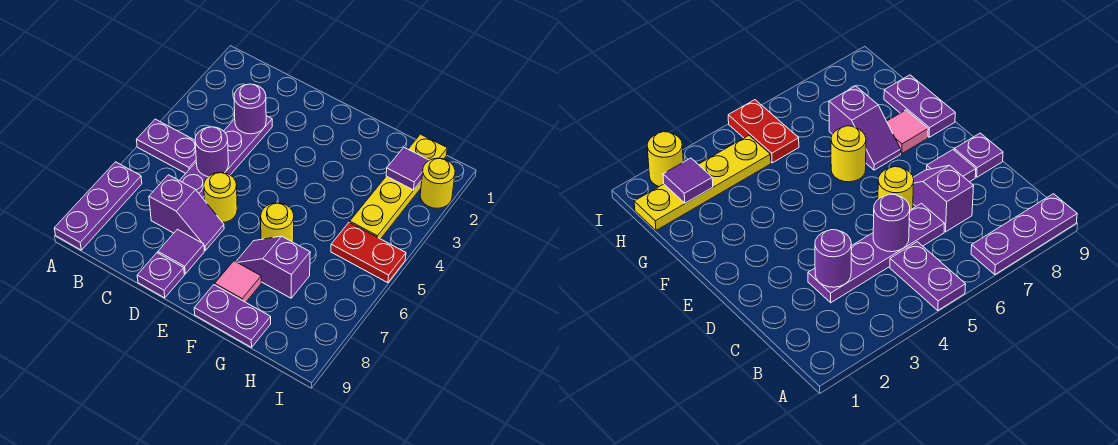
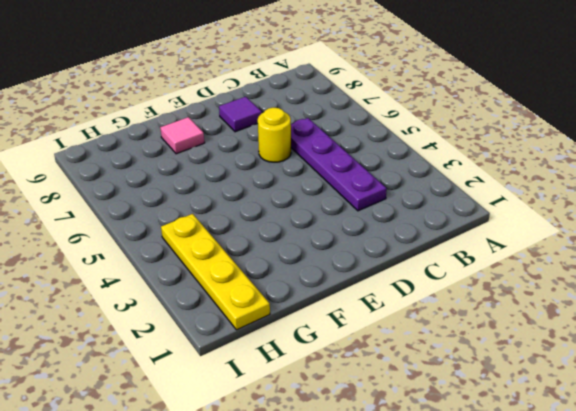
none -> purple 1x2 plate [137,119,196,173]
none -> purple 1x3 plate [54,162,142,250]
none -> purple 1x2 slope [149,175,224,250]

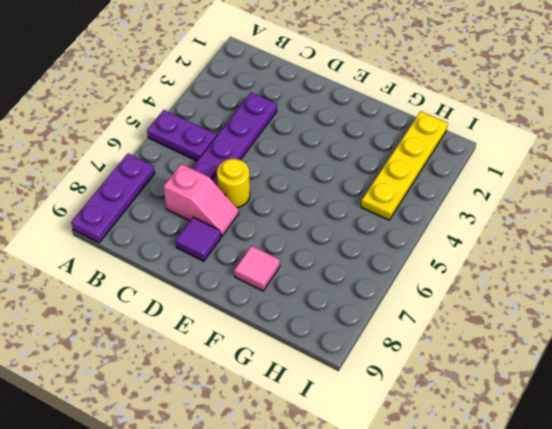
pink 1x2 slope [164,164,239,237] -> purple 1x2 slope [149,175,224,250]
none -> purple 1x1 plate [137,253,184,298]
none -> yellow 1x1 round brick [261,203,294,242]
none -> purple 1x2 slope [236,236,310,298]

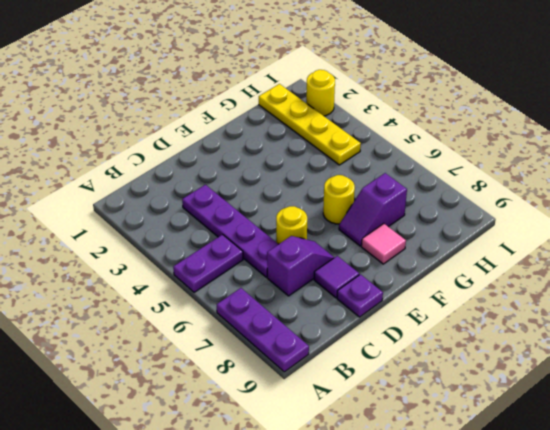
none -> purple 1x2 plate [194,285,271,347]
none -> red 1x2 plate [331,222,406,283]
none -> purple 1x1 round brick [234,84,266,134]

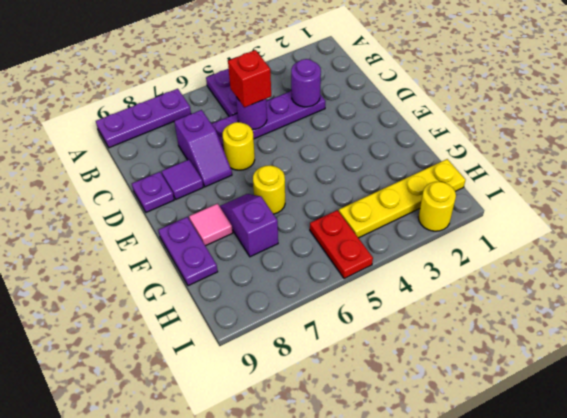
red 1x1 brick [228,50,271,107] -> none
none -> purple 1x1 tile [386,147,429,190]

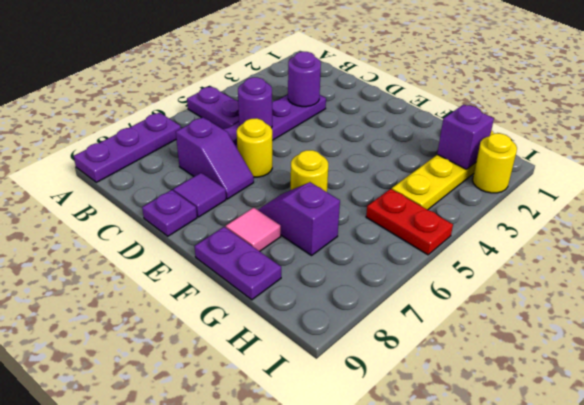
purple 1x1 brick [437,104,494,169] -> purple 1x1 tile [386,147,429,190]

